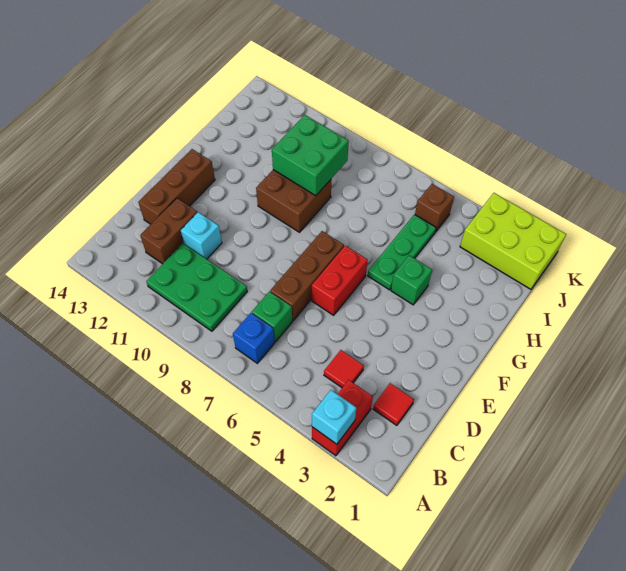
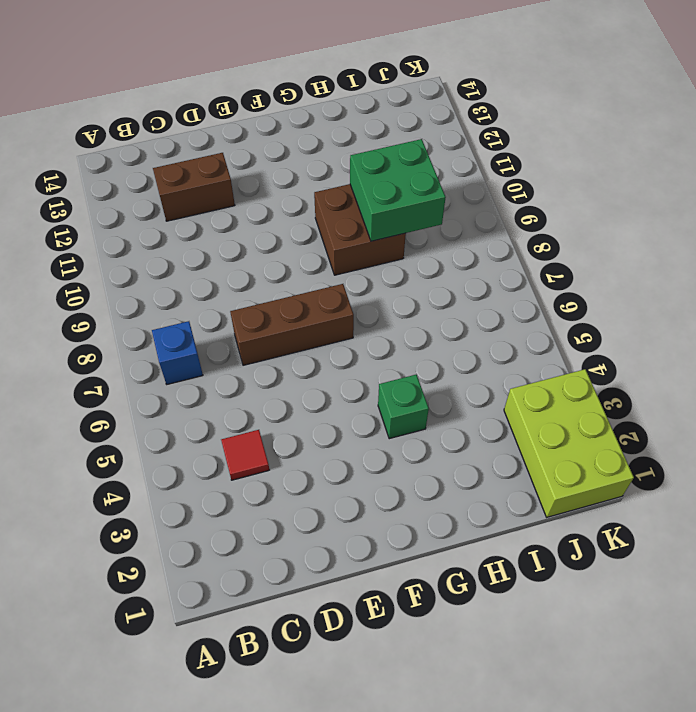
none -> red 1x2 brick [312,380,373,456]
none -> green 2x3 plate [146,243,247,331]
none -> red 1x1 tile [373,383,414,425]

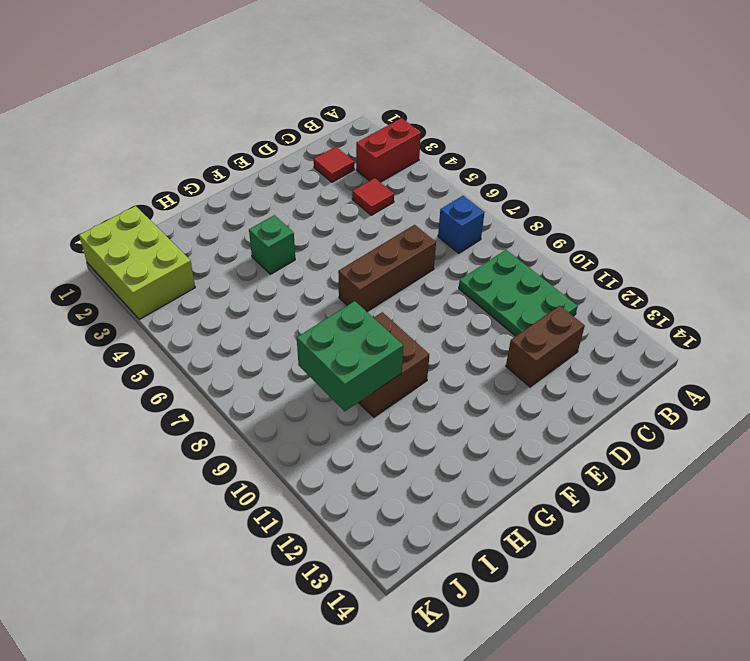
none -> green 1x1 brick [252,292,292,342]
none -> cyan 1x1 brick [181,212,222,259]
none -> brown 1x3 brick [138,149,215,224]

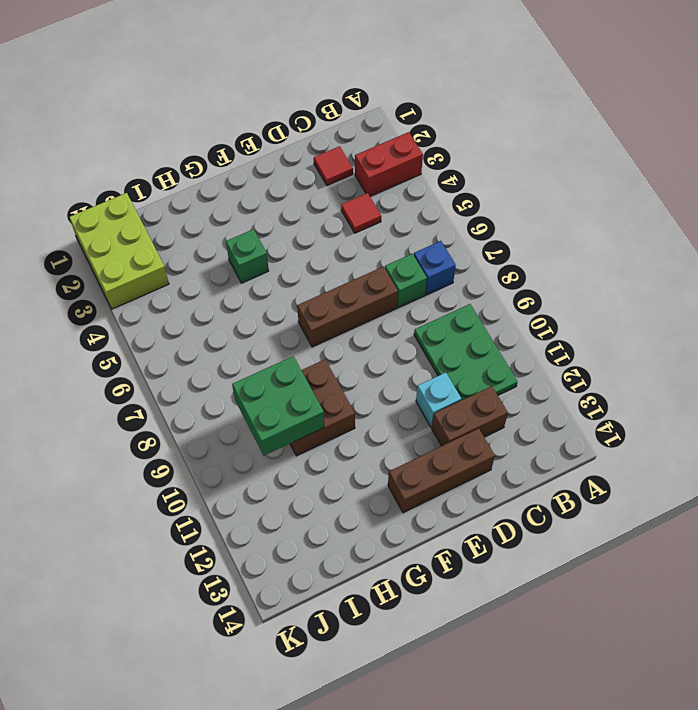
none -> red 1x2 brick [312,246,368,315]
none -> green 1x3 plate [368,215,436,290]
none -> brown 1x1 brick [415,184,454,232]

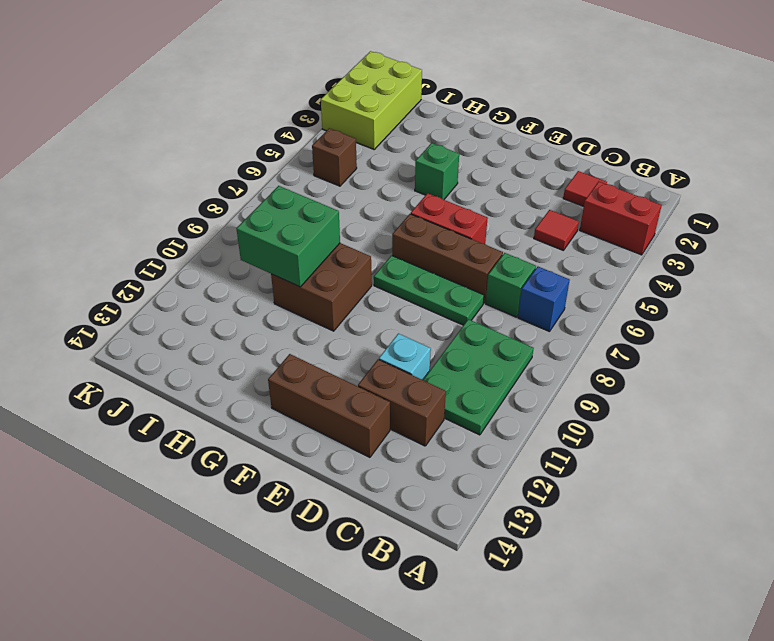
green 1x3 plate [374,255,484,325] -> green 1x3 plate moved to [368,215,436,290]
none -> cyan 1x1 brick [312,390,357,444]

